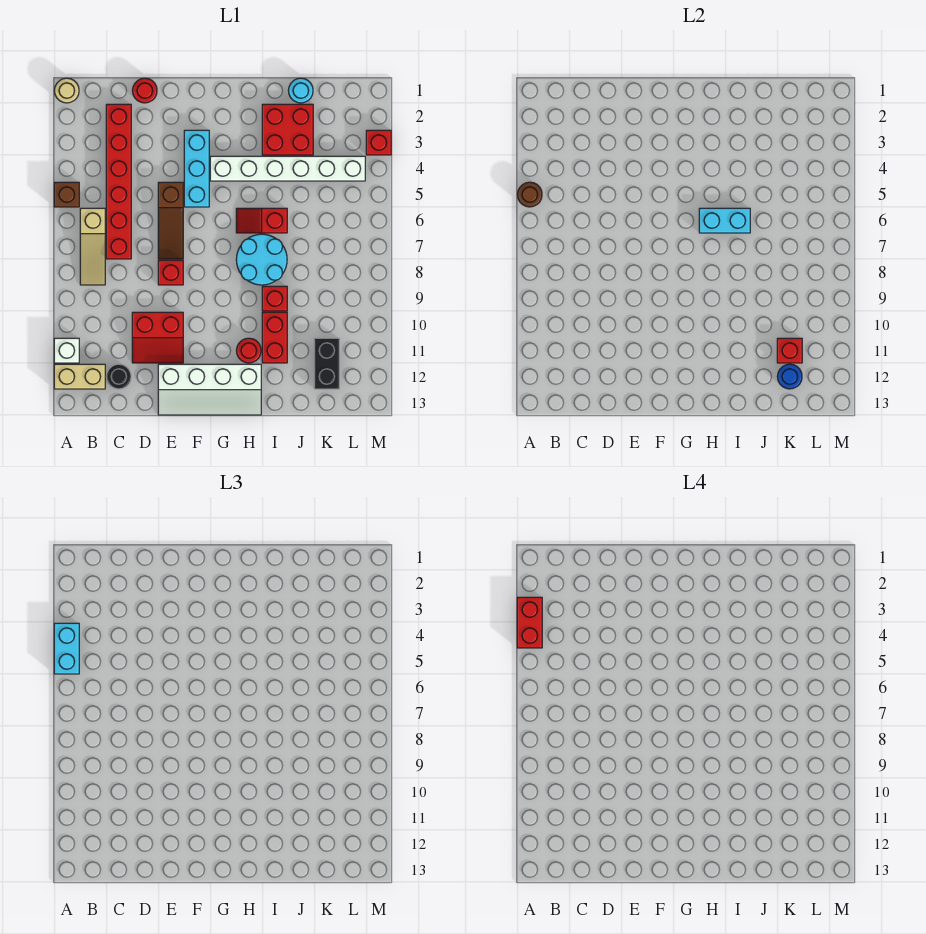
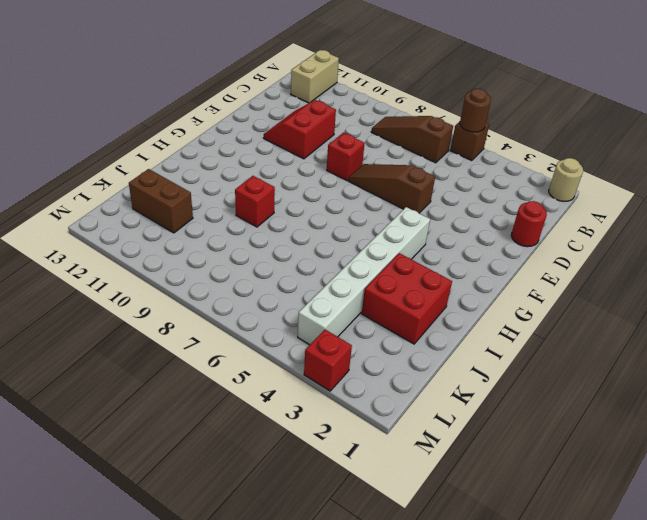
brown 1x3 slope [372,116,453,163] -> tan 1x3 slope [80,208,105,285]
brown 1x2 brick [129,169,193,233] -> black 1x2 brick [314,338,339,389]
none -> white 1x1 brick [54,338,79,363]
none -> red 1x6 brick [106,104,131,259]
none -> black 1x1 round brick [106,364,131,389]

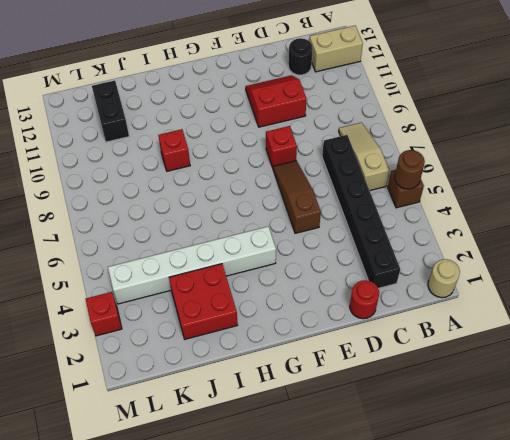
black 1x6 brick [322,135,400,288] -> red 1x6 brick [106,104,131,259]
none -> white 1x1 brick [54,338,79,363]
none -> white 2x4 slope [158,364,261,415]
none -> cyan 1x3 brick [184,130,209,207]

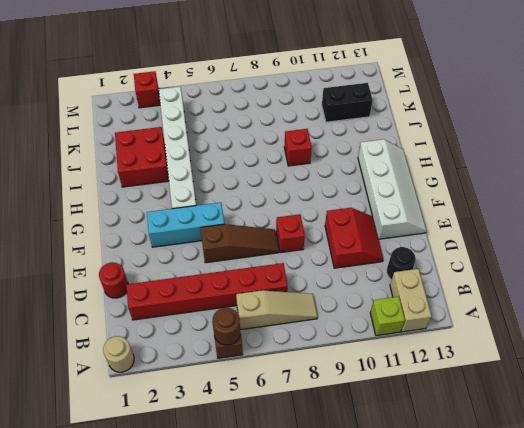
lime 1x1 brick [370,296,405,336] -> white 1x1 brick [54,338,79,363]
none -> red 1x2 slope [236,208,287,233]
none -> cyan 2x2 round brick [236,234,287,285]
none -> red 1x1 round brick [236,338,261,363]

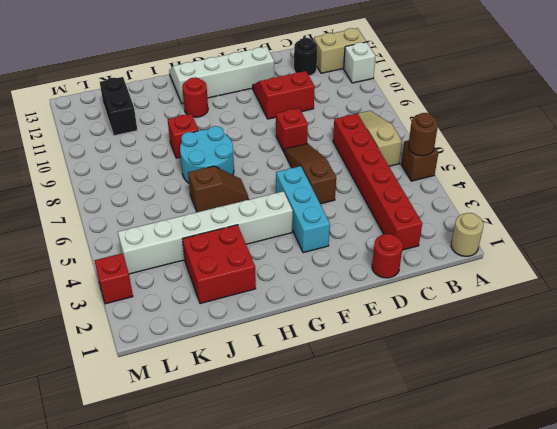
brown 1x2 slope [188,166,249,212] -> red 1x2 slope [236,208,287,233]
none -> red 1x2 brick [262,312,287,363]
none -> cyan 1x1 round brick [288,78,313,103]
none -> cyan 1x2 brick [699,208,750,233]

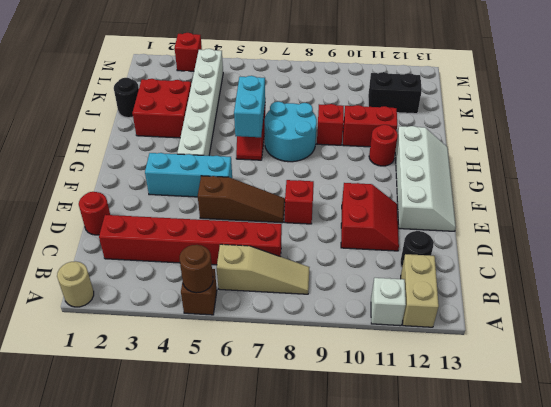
black 1x1 round brick [114,78,139,118] -> cyan 1x1 round brick [288,78,313,103]
none -> red 1x1 brick [777,338,802,363]
none -> blue 1x1 round brick [777,364,802,389]
none -> cyan 1x2 brick [54,623,79,674]

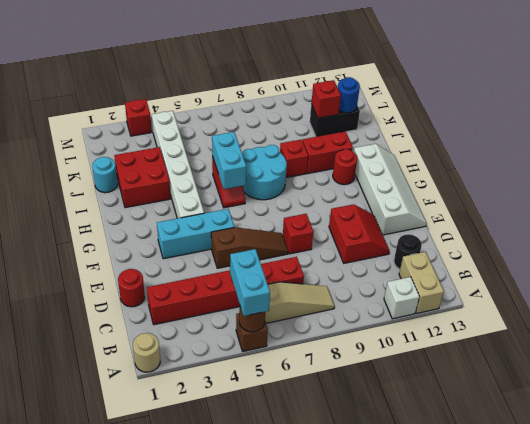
cyan 1x2 brick [230,249,270,316] -> cyan 1x2 brick turned to [54,623,79,674]
none -> red 1x2 brick [517,597,542,648]

